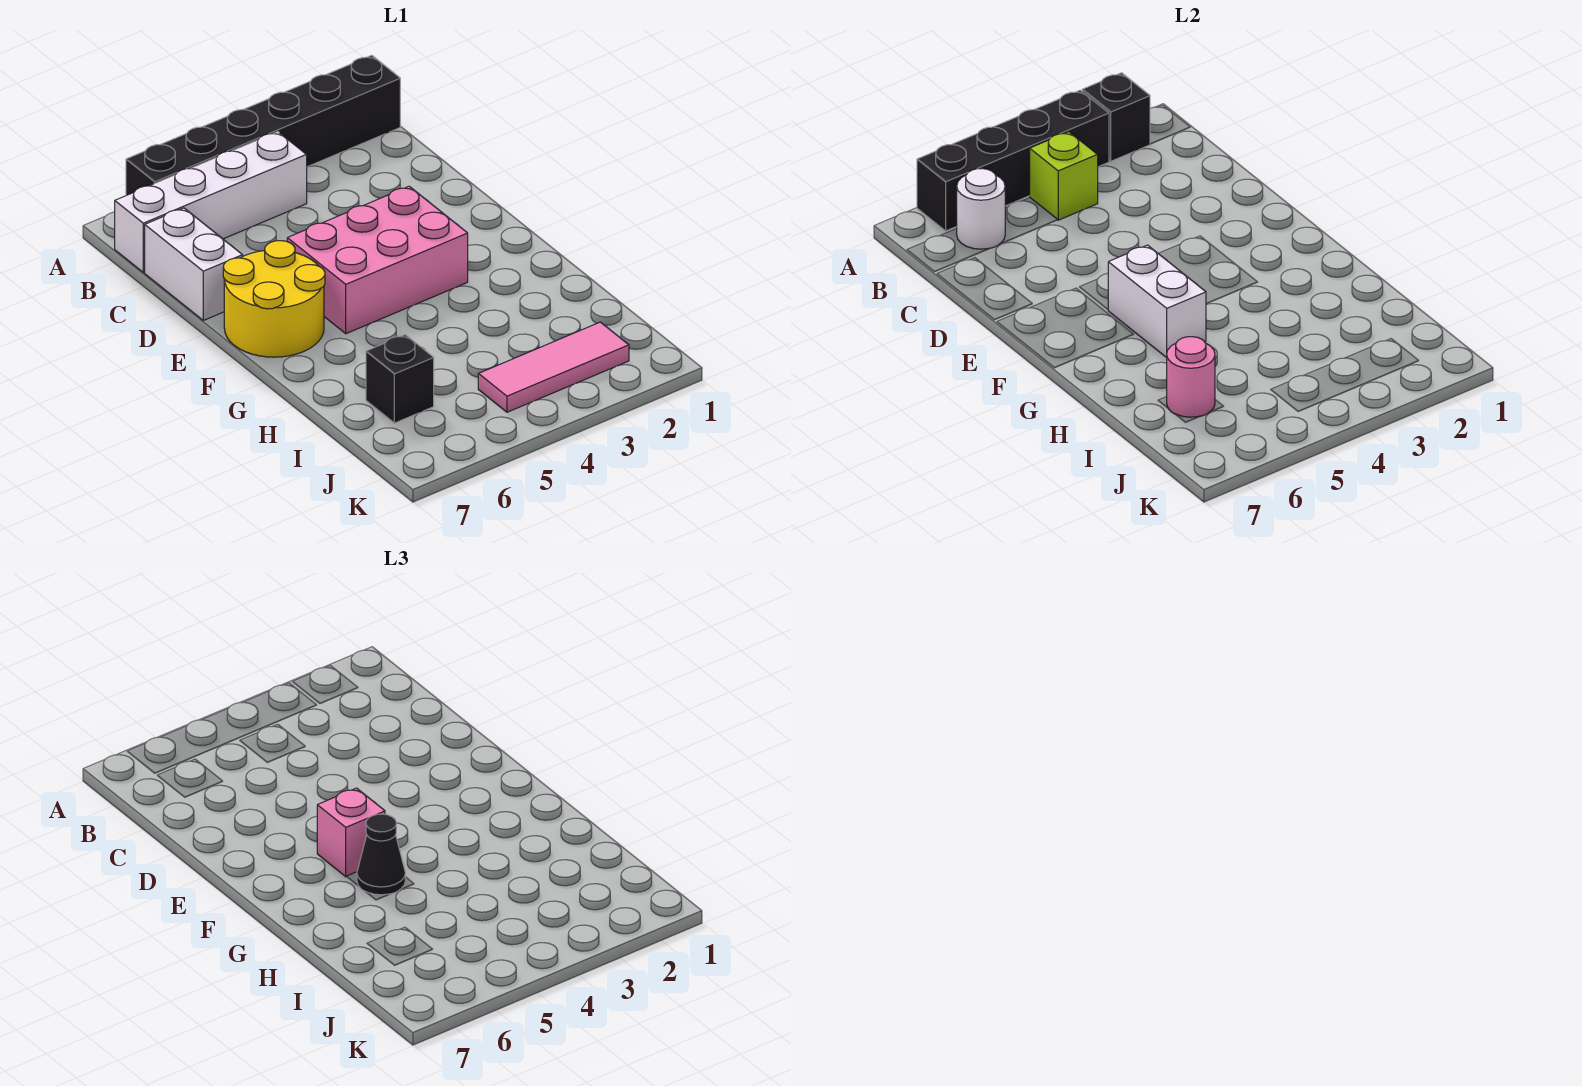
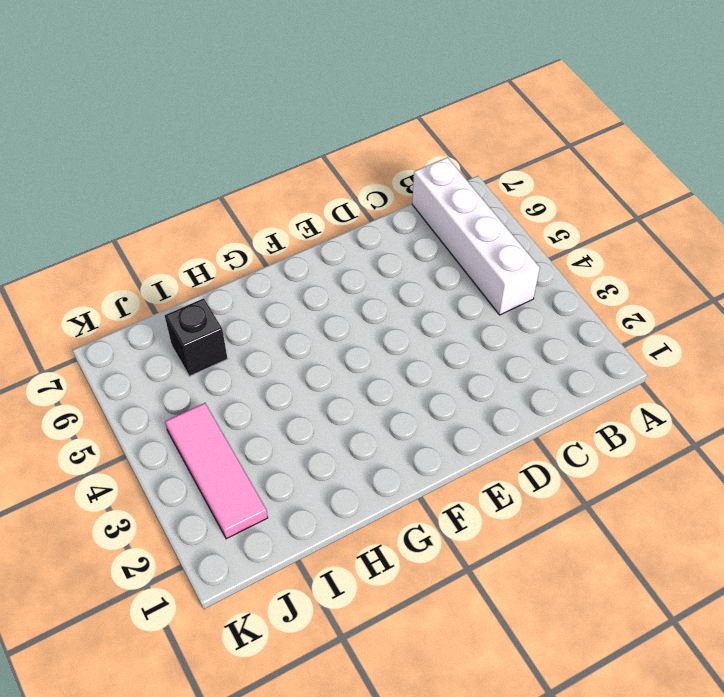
none -> black 1x6 brick [126,55,400,196]
none -> white 1x2 brick [145,208,243,320]
none -> pink 2x3 brick [287,186,468,334]

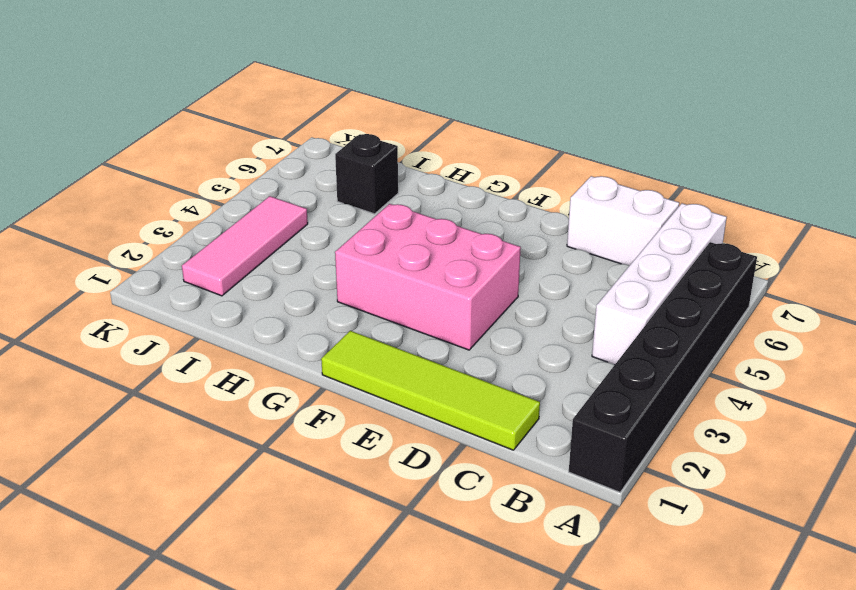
lime 1x4 tile [321,331,540,450] -> none
pink 2x3 brick [335,204,521,350] -> pink 2x3 brick turned to [287,186,468,334]
none -> yellow 2x2 round brick [223,241,325,357]
none -> black 1x1 brick [1082,73,1150,161]
none -> black 1x4 brick [917,90,1109,231]

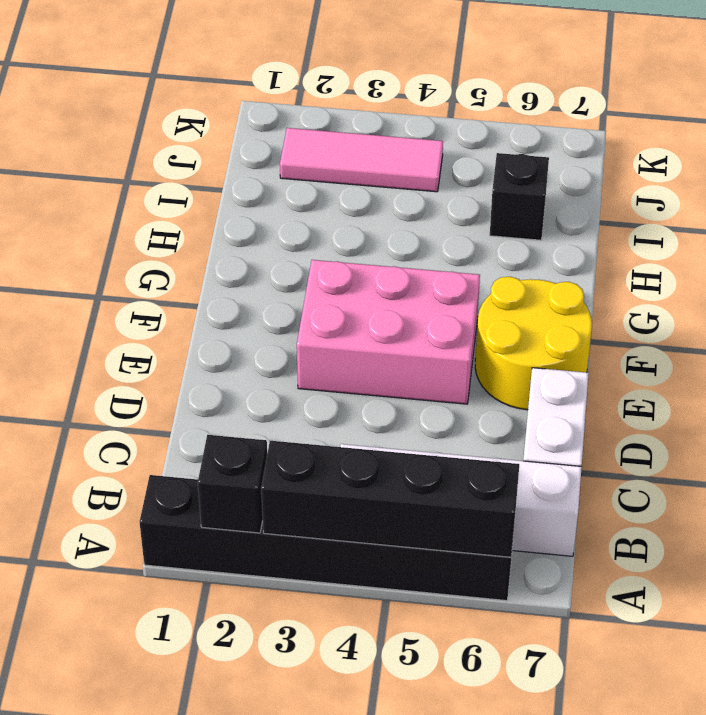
none -> lime 1x1 brick [1030,132,1098,220]
none -> white 1x1 round brick [957,169,1005,249]
none -> white 1x2 brick [1108,245,1206,358]

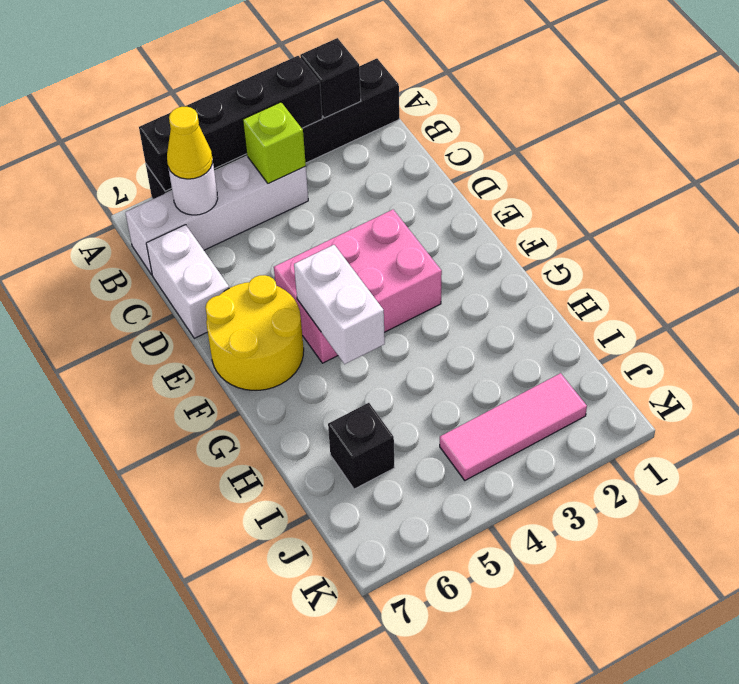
yellow 1x1 cone [167,107,212,179] -> none
none -> pink 1x1 round brick [1167,337,1215,417]
none -> pink 1x1 brick [317,788,385,877]
none -> black 1x1 cone [357,814,405,895]

